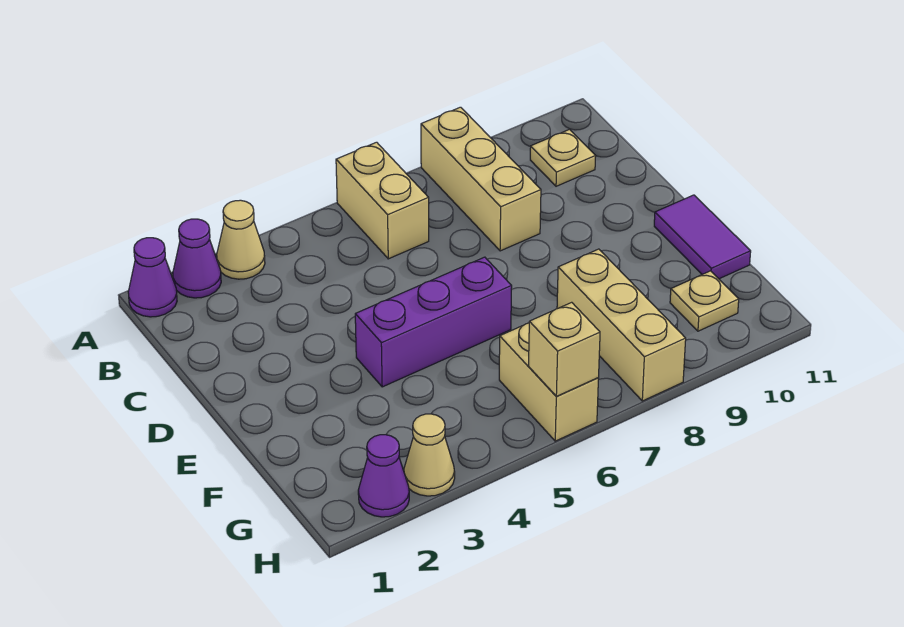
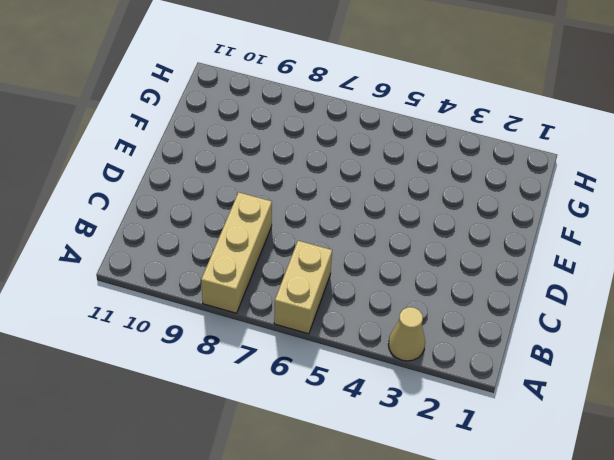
none -> purple 1x1 cone [128,238,177,317]
none -> purple 1x1 cone [173,219,221,298]
none -> tan 1x1 plate [530,129,596,186]

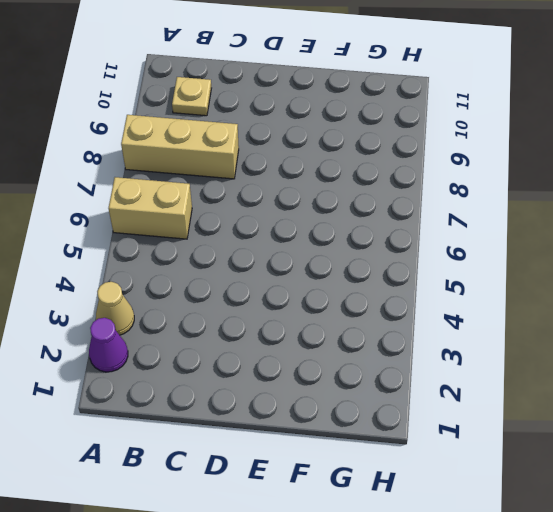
none -> purple 1x1 cone [128,238,177,317]
none -> purple 1x3 brick [355,257,512,387]
none -> purple 1x2 tile [654,195,751,279]

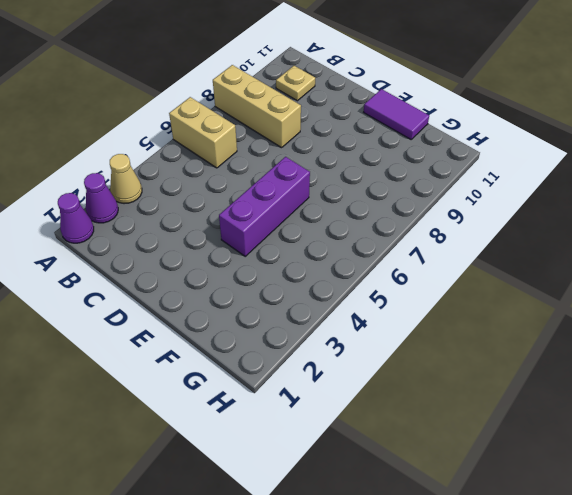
none -> tan 1x3 brick [557,249,686,401]
none -> tan 1x2 brick [499,323,598,441]
none -> tan 1x1 plate [670,271,739,331]

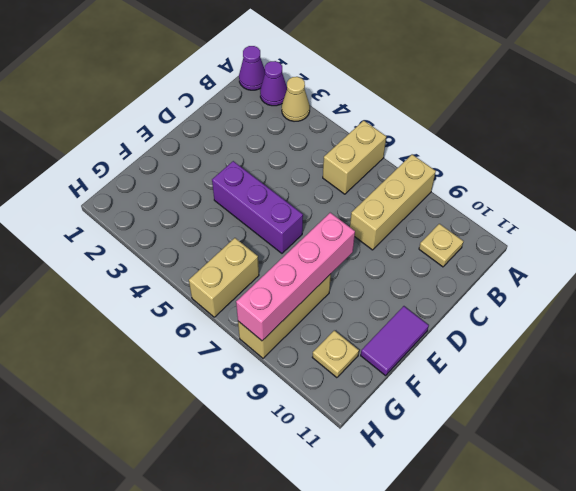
pink 1x4 brick [236,213,355,341] -> none
none -> purple 1x1 cone [358,435,409,517]
none -> tan 1x1 cone [404,414,455,496]
none -> tan 1x1 brick [529,302,600,396]

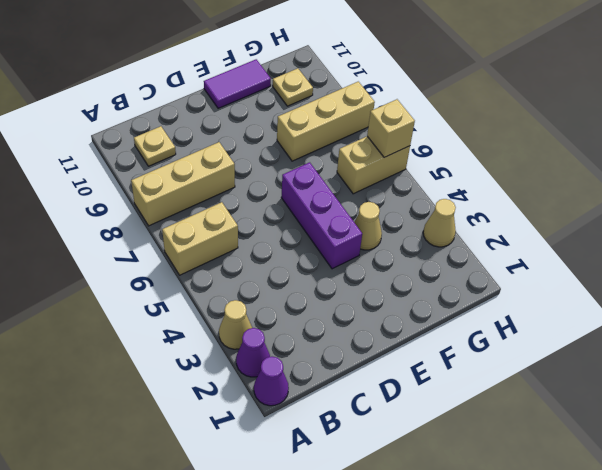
tan 1x1 cone [354,202,382,250] -> none
none -> purple 1x1 cone [358,435,409,517]

